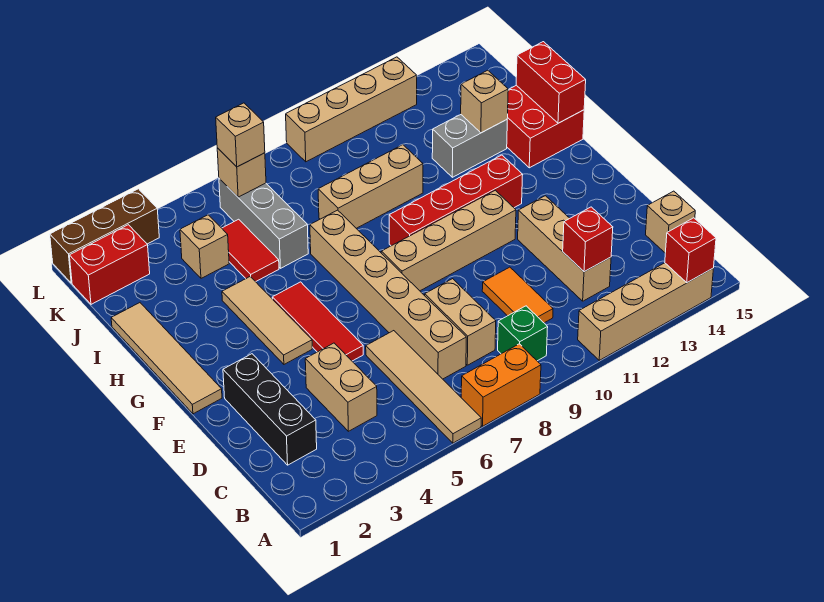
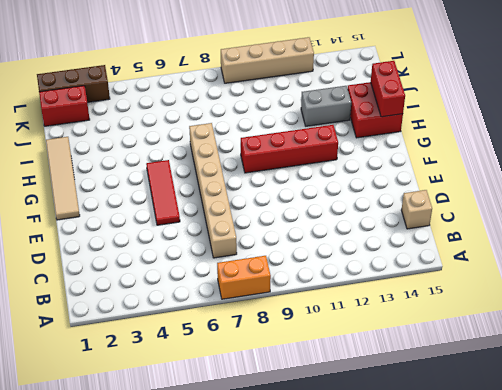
none -> tan 1x4 tile [366,331,481,443]
none -> tan 1x4 brick [578,263,714,360]
none -> green 1x1 brick [498,306,548,361]
none -> black 1x3 brick [223,354,317,465]

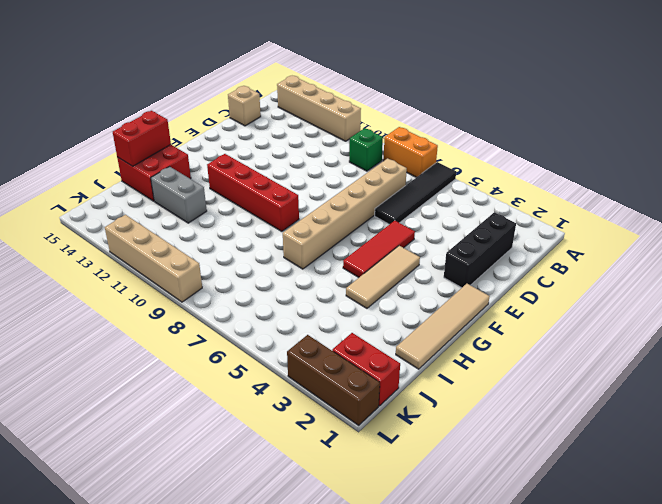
black 1x4 tile [375,162,456,224] -> tan 1x4 tile [366,331,481,443]
none -> tan 1x2 brick [305,343,377,431]
none -> tan 1x2 brick [425,279,496,365]
none -> orange 1x2 tile [482,267,553,323]
none -> tan 1x3 brick [518,196,611,301]

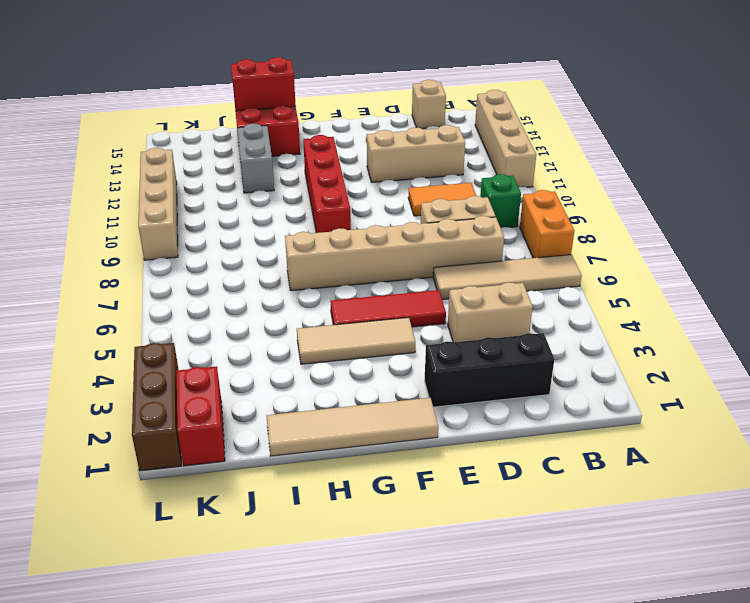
none -> tan 1x4 brick [381,190,516,291]
none -> red 1x2 tile [222,219,279,282]
none -> grey 1x3 brick [219,178,308,268]
none -> tan 1x3 brick [318,145,423,228]

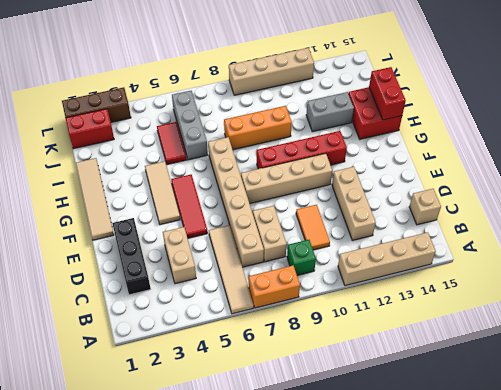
orange 1x3 brick [224,106,292,150] -> tan 1x3 brick [318,145,423,228]
none -> tan 1x1 brick [180,215,229,278]
none -> red 1x1 brick [665,218,716,283]
none -> red 1x1 brick [563,207,613,272]
none -> tan 1x1 brick [461,70,508,133]

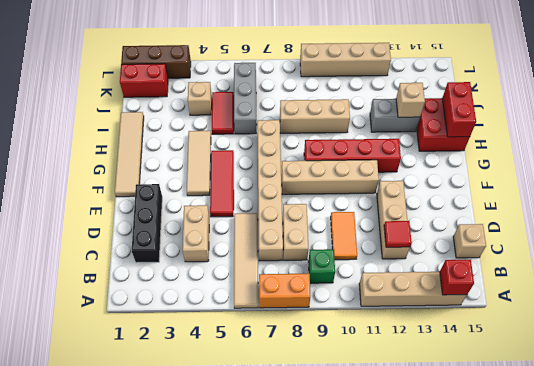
red 1x1 tile [384,221,412,247] -> red 1x1 brick [563,207,613,272]
none -> tan 1x1 brick [217,148,266,197]
none -> tan 1x1 brick [216,103,265,167]

